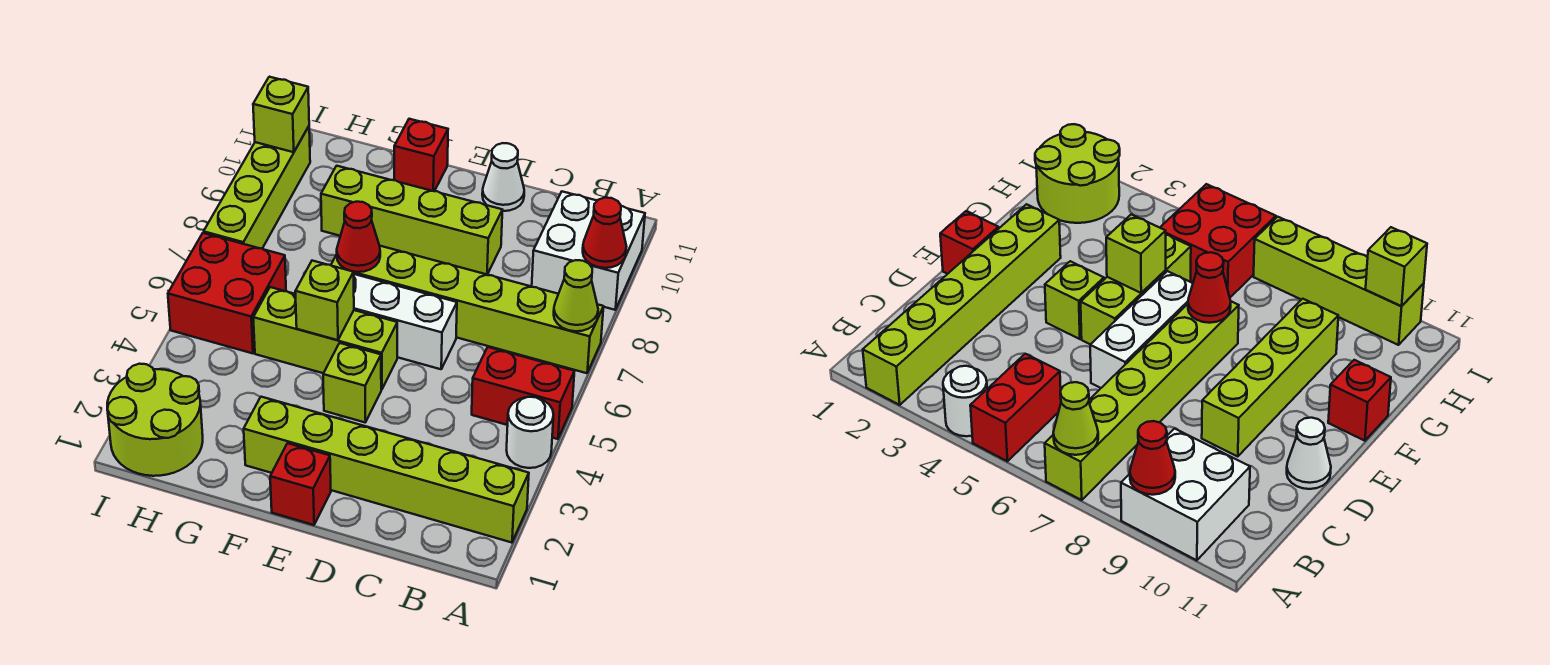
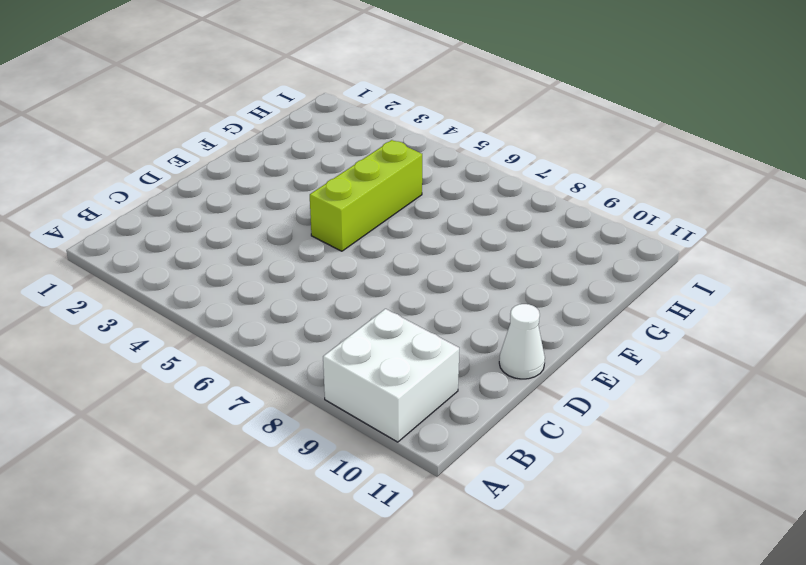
none -> lime 1x6 brick [244,397,529,543]
none -> white 1x1 round brick [507,397,554,468]
none -> red 1x2 brick [472,347,574,439]

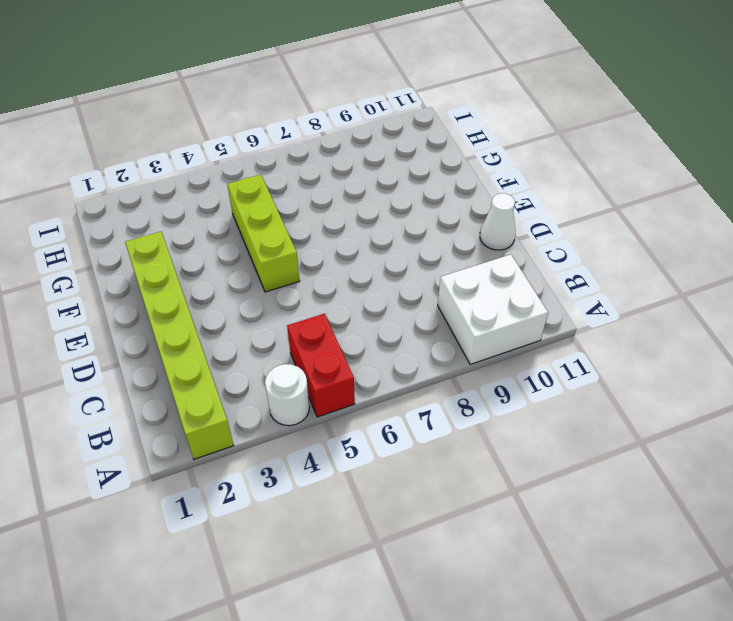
none -> lime 1x6 brick [331,246,604,373]
none -> white 1x3 brick [354,274,457,369]
none -> lime 1x4 brick [321,166,502,275]

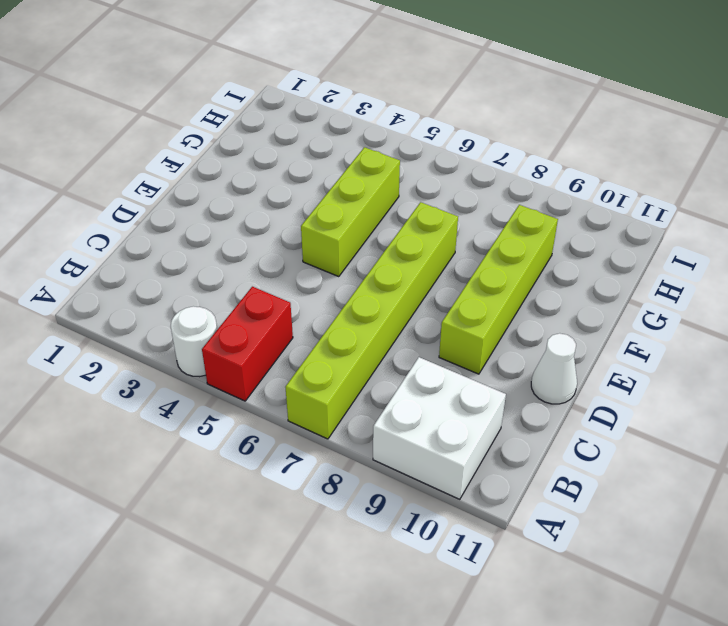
none -> lime 1x6 brick [244,397,529,543]
none -> white 1x3 brick [354,274,457,369]
none -> red 1x1 brick [270,443,331,525]

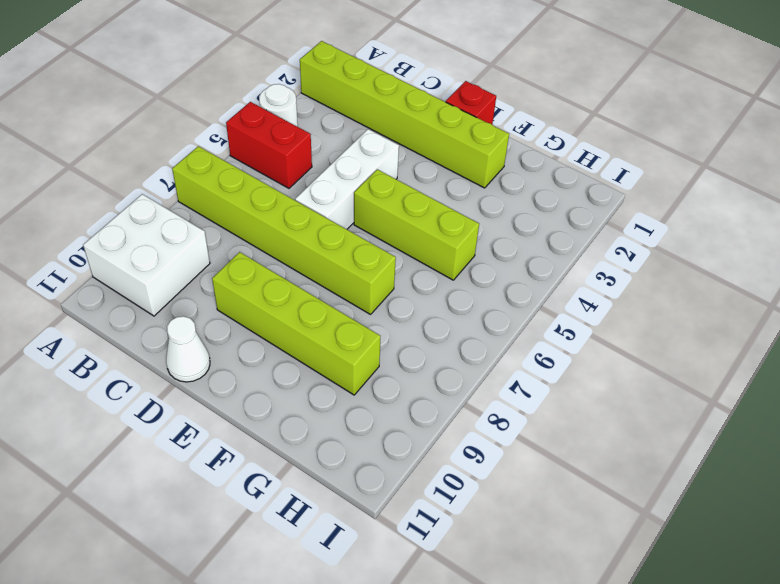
white 1x3 brick [295,129,399,229] -> white 1x3 brick turned to [354,274,457,369]
none -> lime 1x1 brick [323,343,381,422]
none -> red 1x1 brick [394,119,448,191]
none -> lime 2x2 round brick [107,364,203,476]

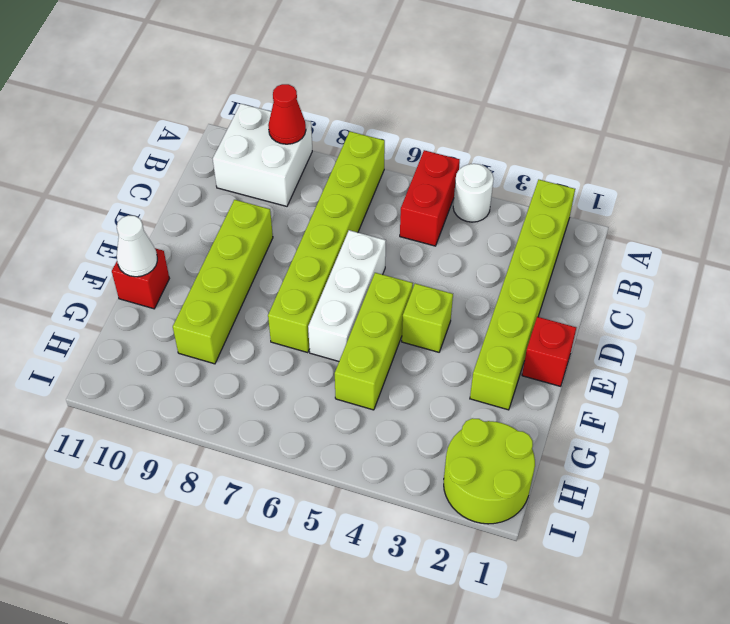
white 1x1 cone [117,215,157,277] -> white 1x1 cone moved to [482,143,524,211]
none -> red 2x2 brick [168,233,286,353]
none -> lime 1x4 brick [204,126,310,248]
none -> lime 1x1 cone [554,260,598,331]

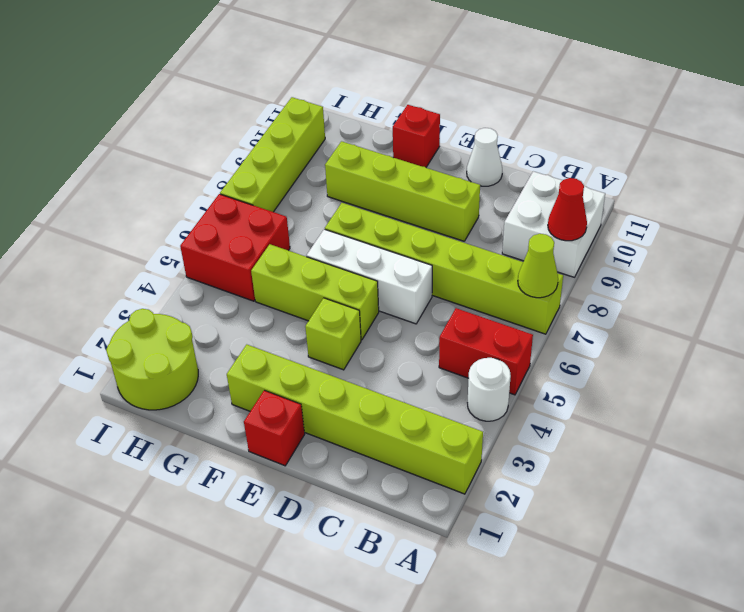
none -> lime 1x1 brick [295,261,354,340]
none -> red 1x1 cone [337,202,380,272]
none -> lime 1x1 brick [253,77,309,152]

